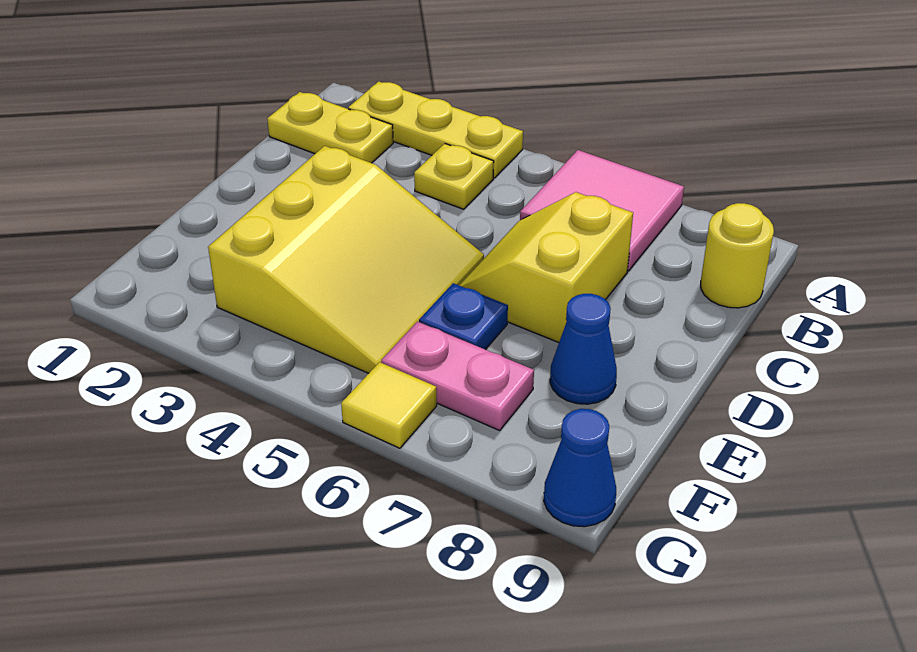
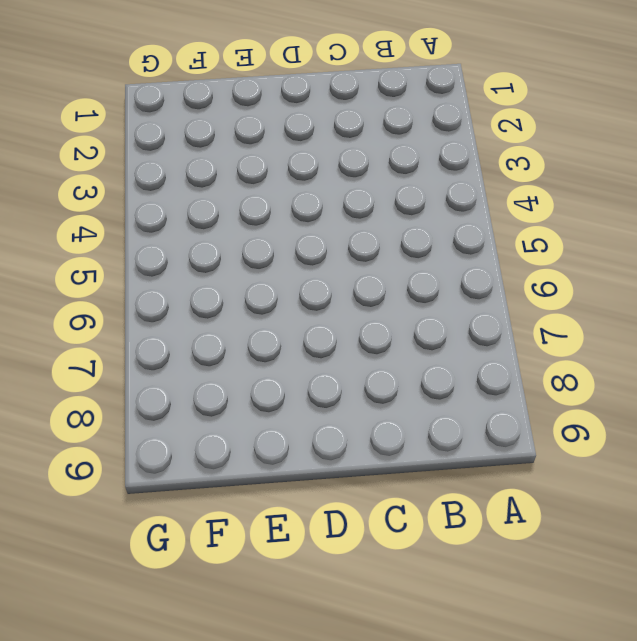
none -> yellow 1x3 plate [348,81,523,178]
none -> pink 2x2 tile [520,150,684,271]
none -> yellow 1x2 plate [267,92,393,163]

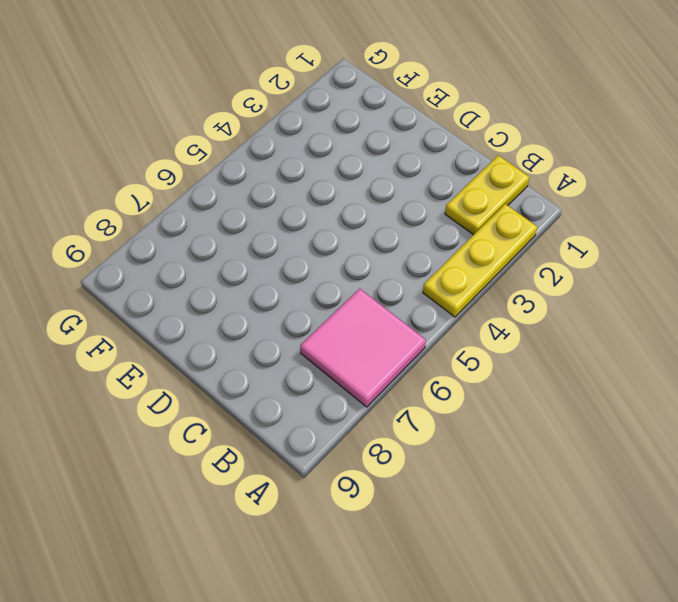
none -> yellow 1x1 plate [414,144,494,209]
none -> yellow 1x1 round brick [701,203,774,308]
none -> yellow 2x2 slope [459,192,633,343]

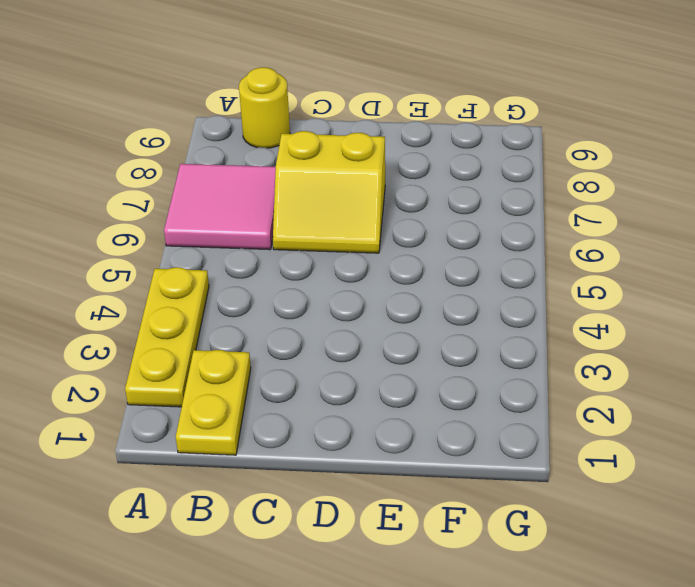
none -> yellow 1x1 plate [414,144,494,209]
none -> yellow 3x3 slope [208,146,484,373]
none -> blue 1x1 plate [419,283,508,350]

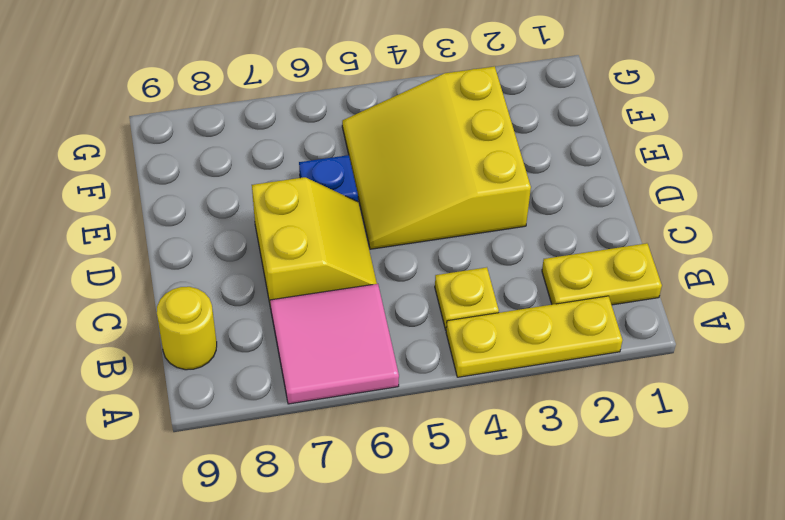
none -> blue 1x1 cone [550,294,617,404]
none -> pink 1x2 plate [381,322,534,430]
none -> yellow 1x1 tile [341,362,437,448]

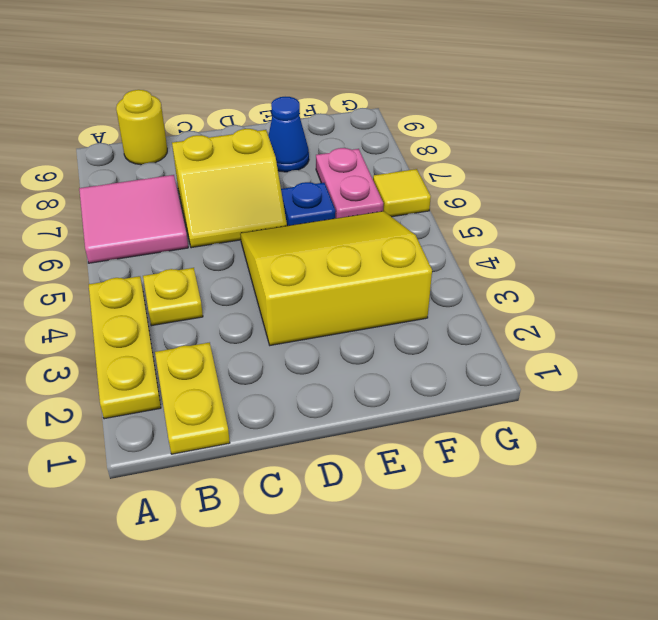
none -> blue 1x1 cone [544,409,616,527]

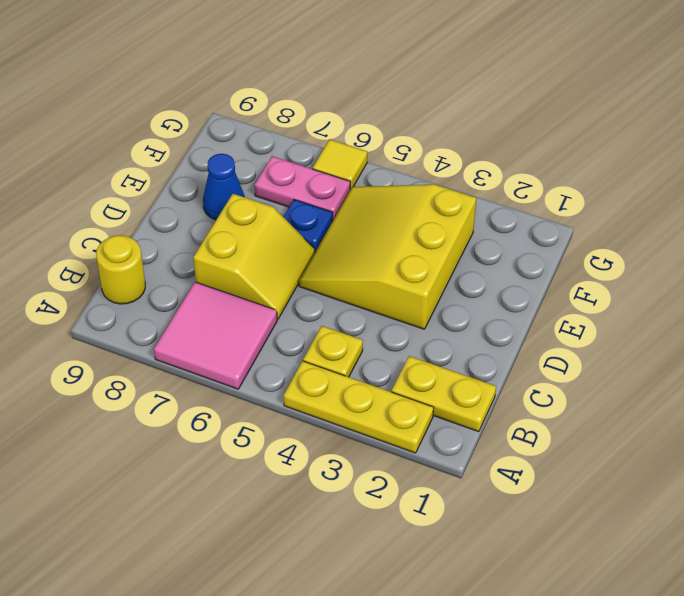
none -> blue 1x1 cone [544,409,616,527]

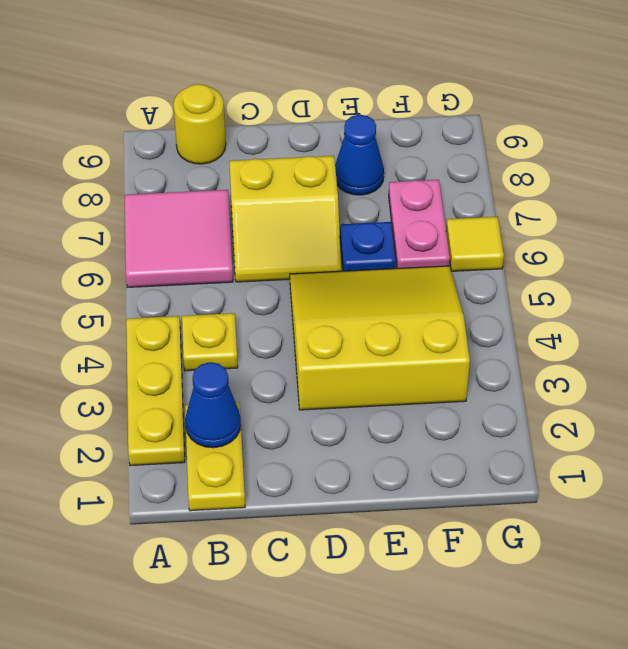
blue 1x1 cone [185,362,241,448] -> blue 1x1 cone moved to [544,409,616,527]

